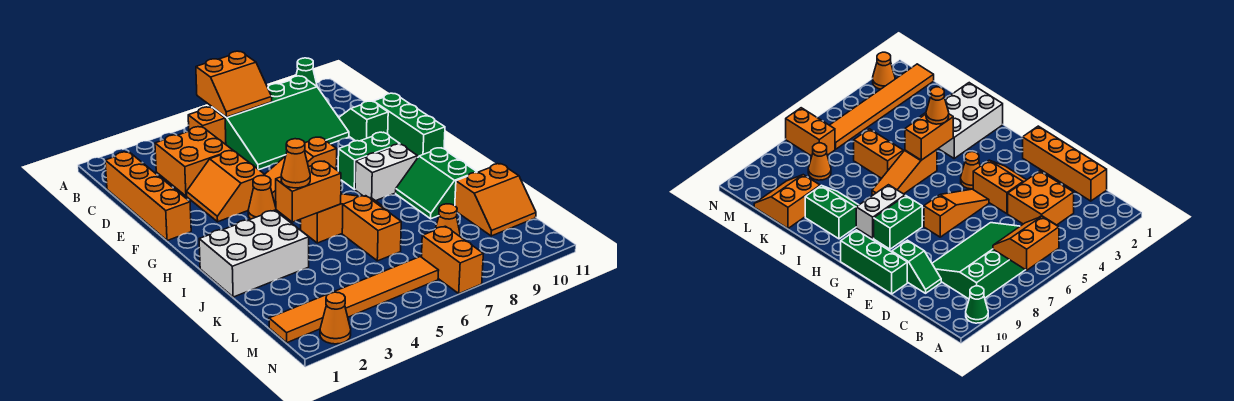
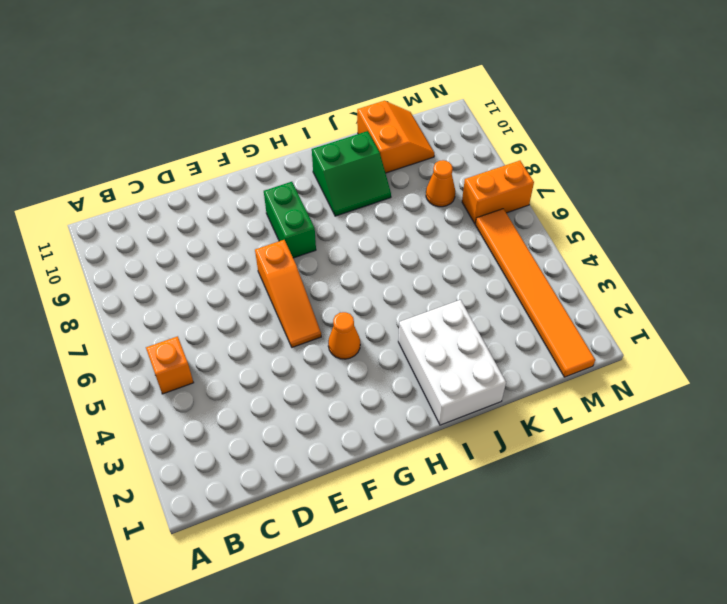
none -> green 1x1 cone [296,58,317,86]
none -> green 3x4 slope [212,76,349,170]
none -> orange 1x4 brick [105,152,191,241]

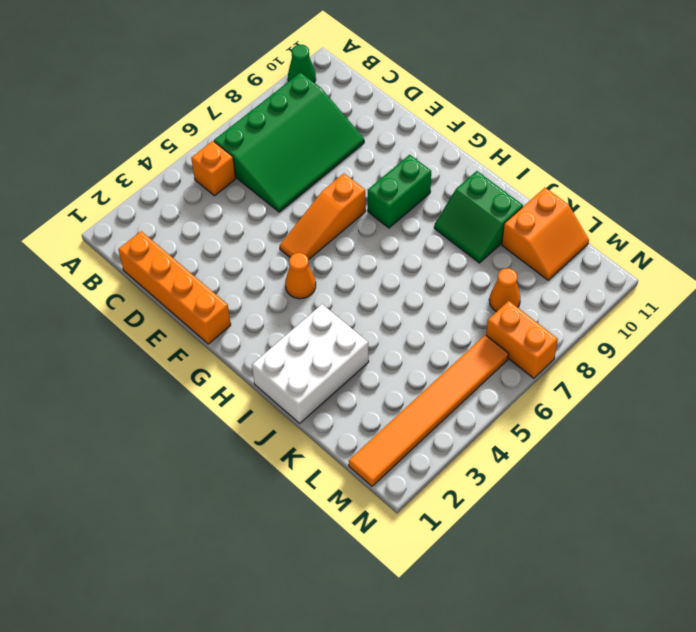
none -> orange 2x2 brick [155,127,233,196]
none -> green 1x2 slope [339,101,388,141]
none -> orange 2x2 slope [187,151,265,222]

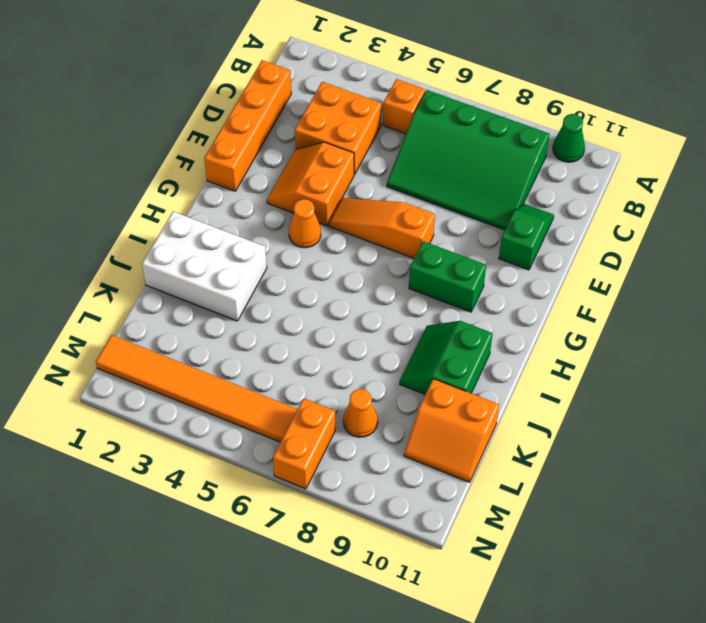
none -> green 1x3 brick [373,93,445,157]
none -> white 1x2 brick [355,144,418,201]
none -> orange 1x3 slope [301,194,388,243]

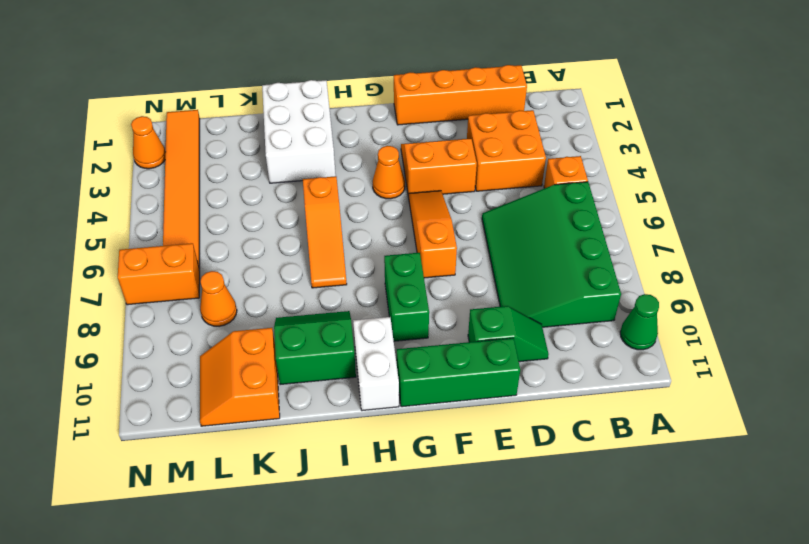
white 1x2 brick [353,317,399,411] -> white 1x2 brick moved to [355,144,418,201]
none -> orange 1x2 brick [342,196,401,261]
none -> orange 2x2 slope [196,51,272,117]
none -> orange 1x2 brick [276,161,341,222]

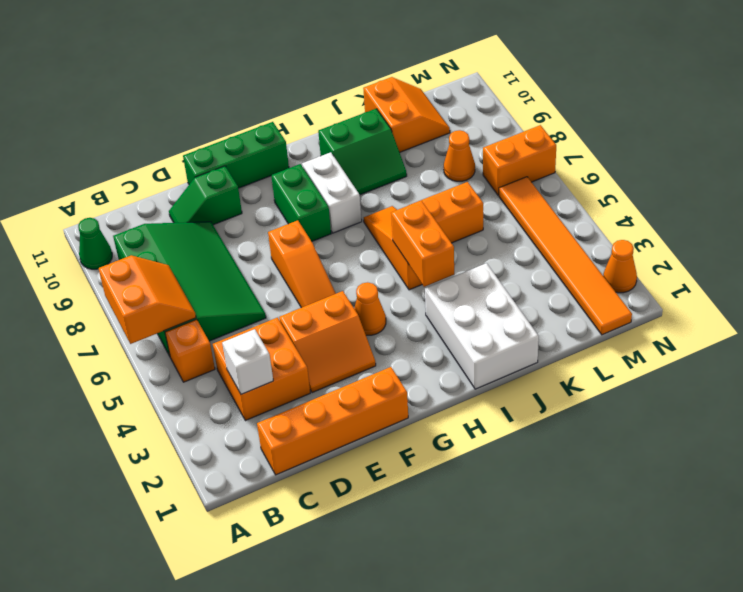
white 1x1 brick [222,329,273,394] -> none
none -> orange 1x1 cone [281,139,310,188]

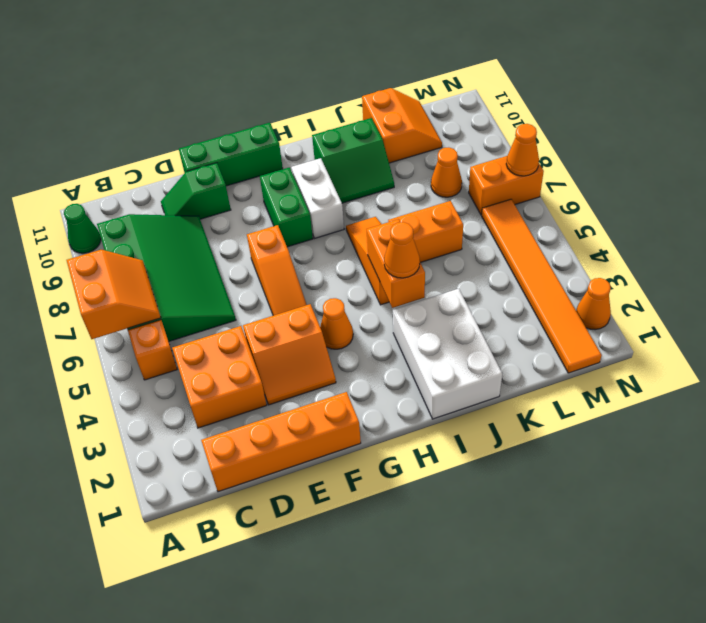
orange 1x1 cone [506,124,539,176] -> none

